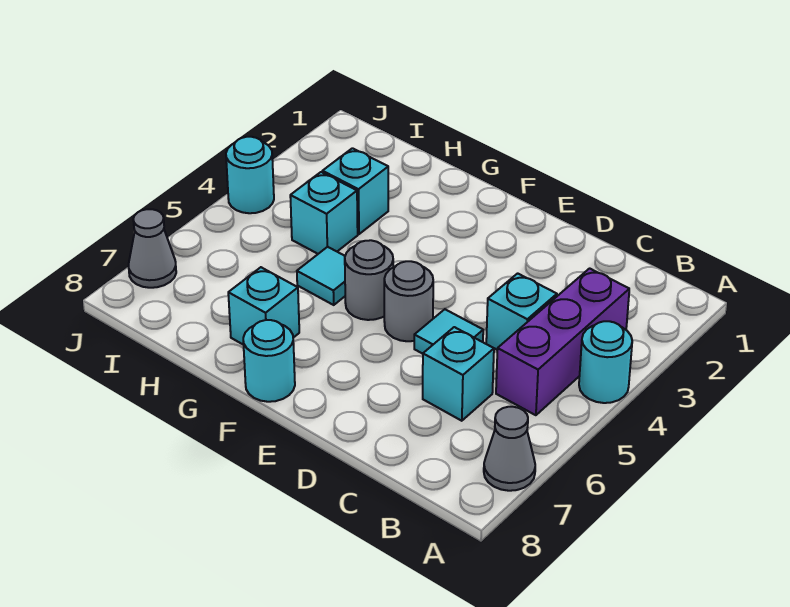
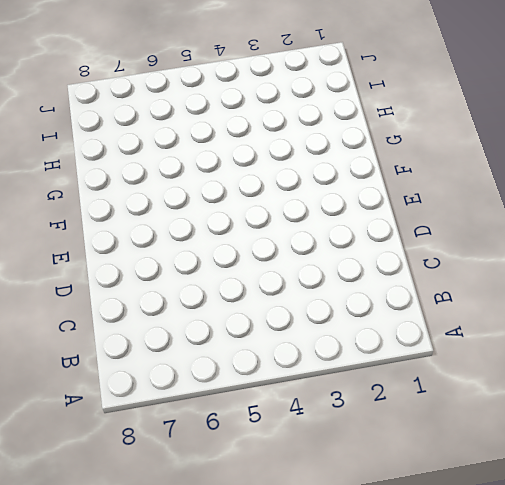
none -> cyan 1x1 round brick [579,321,632,403]
none -> grey 1x1 cone [484,407,535,491]
none -> purple 1x3 brick [496,268,629,415]

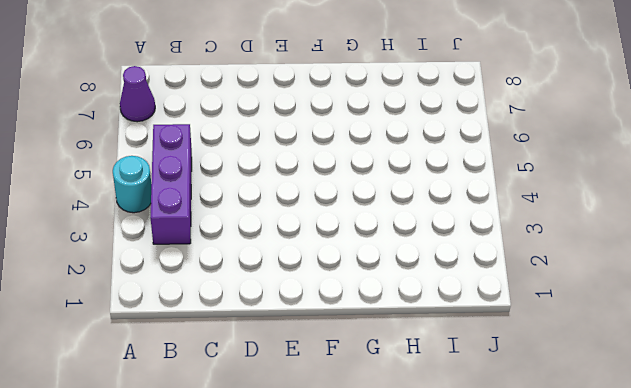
purple 1x1 cone [120,66,155,122] -> grey 1x1 cone [484,407,535,491]
none -> cyan 1x1 brick [486,273,557,350]
none -> cyan 1x1 brick [423,327,494,421]
none -> cyan 1x1 tile [414,309,483,354]

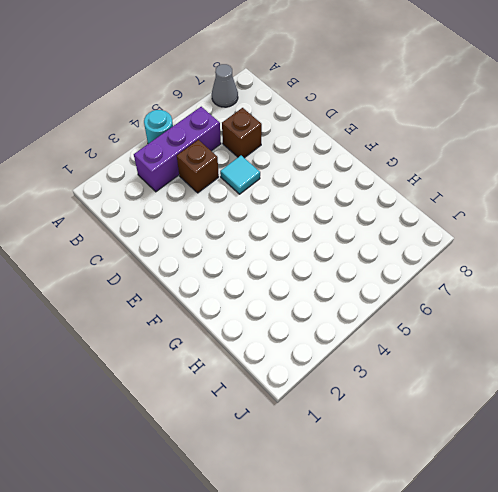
brown 1x1 brick [177,140,219,193] -> cyan 1x1 brick [486,273,557,350]
brown 1x1 brick [222,108,262,158] -> cyan 1x1 brick [423,327,494,421]
none -> grey 1x1 round brick [384,261,433,341]
none -> grey 1x1 round brick [345,240,393,320]
none -> cyan 1x1 round brick [243,320,295,402]

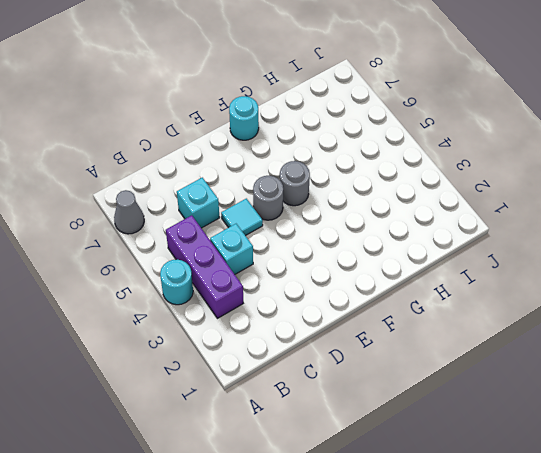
none -> cyan 1x1 tile [297,247,345,305]
none -> cyan 1x1 brick [228,267,299,345]
none -> cyan 1x1 brick [322,148,388,234]

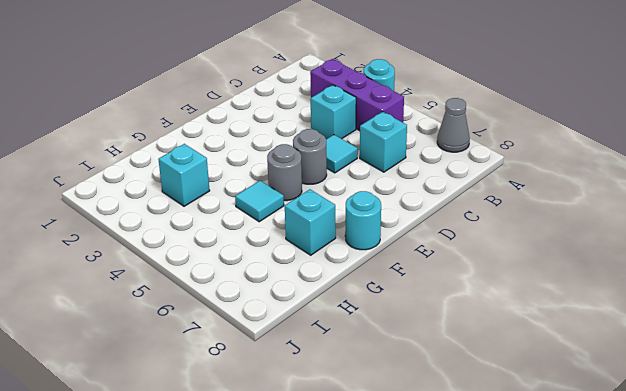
none -> cyan 1x1 brick [290,172,358,254]
none -> cyan 1x1 round brick [226,137,274,213]
none -> grey 1x1 cone [129,209,176,288]

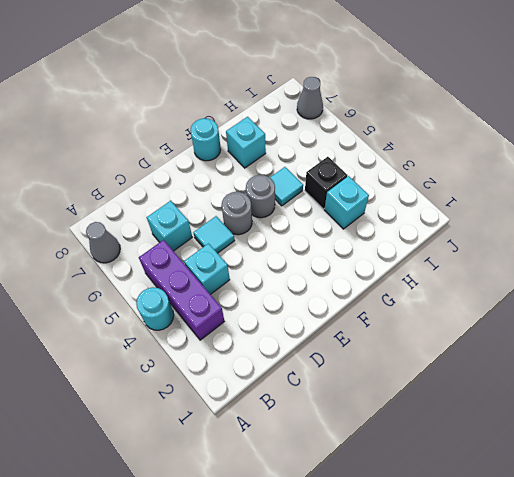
black 1x1 brick [305,157,348,209] -> cyan 1x1 brick [290,172,358,254]
none -> cyan 1x1 round brick [226,137,274,213]

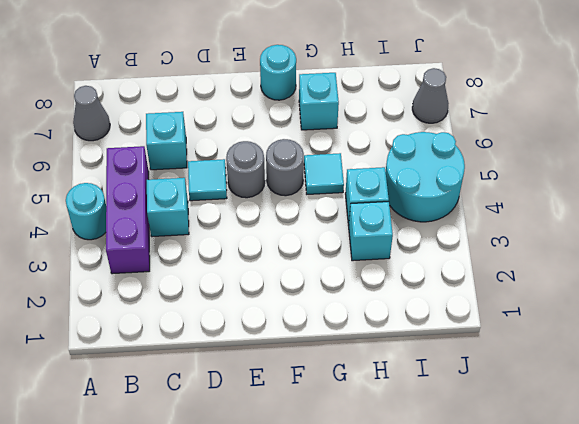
cyan 2x2 round brick [386,132,465,222] -> cyan 1x1 round brick [226,137,274,213]

